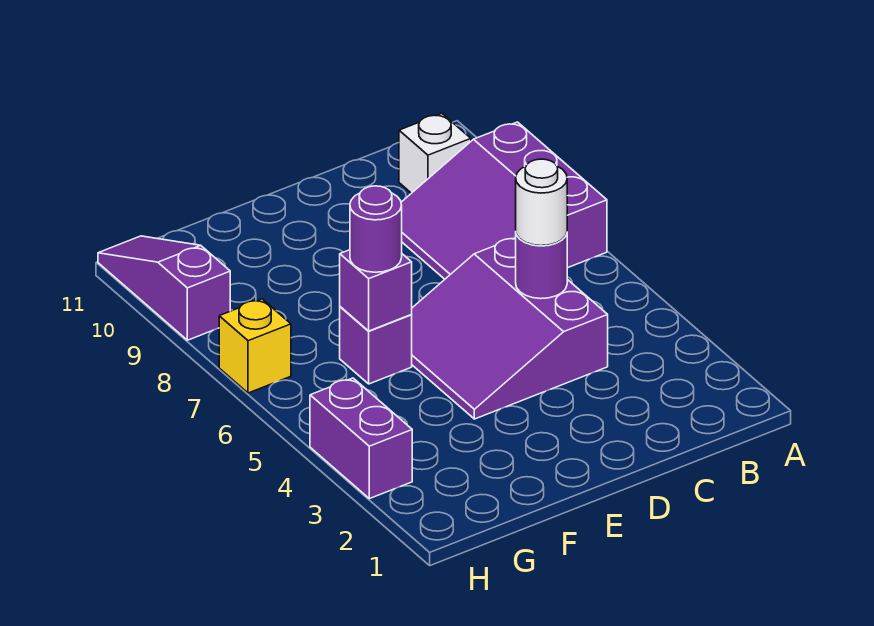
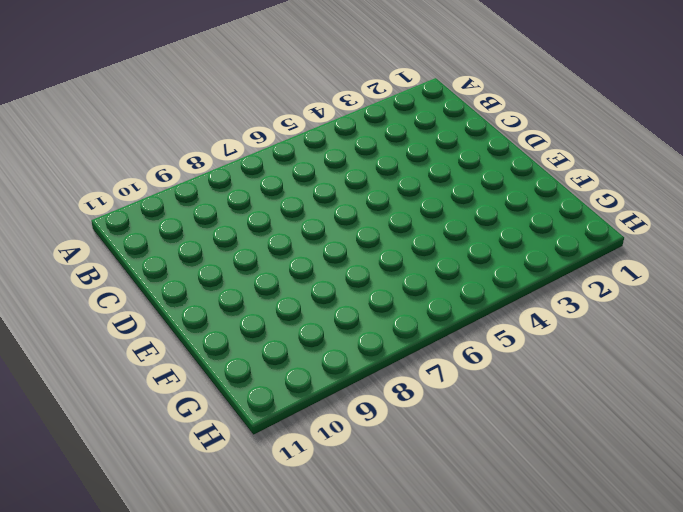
none -> purple 3x3 slope [401,122,607,279]
none -> white 1x1 brick [399,114,471,193]

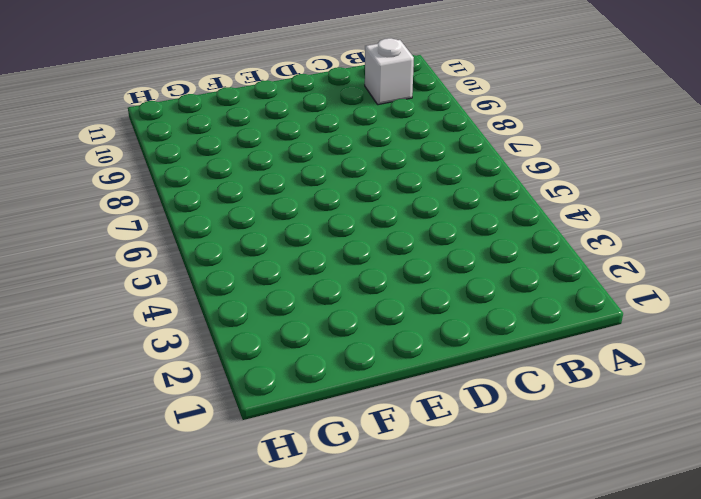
none -> purple 3x3 slope [401,122,607,279]
none -> purple 3x3 slope [411,238,608,419]

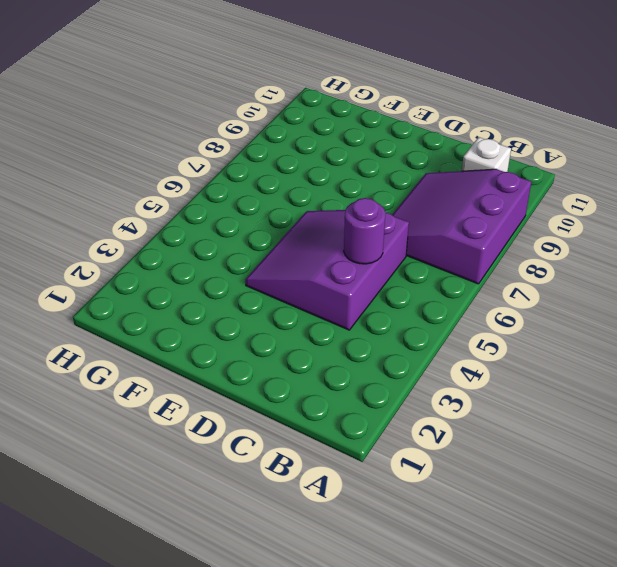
none -> purple 1x1 brick [340,307,412,384]
none -> purple 1x2 brick [310,378,412,499]

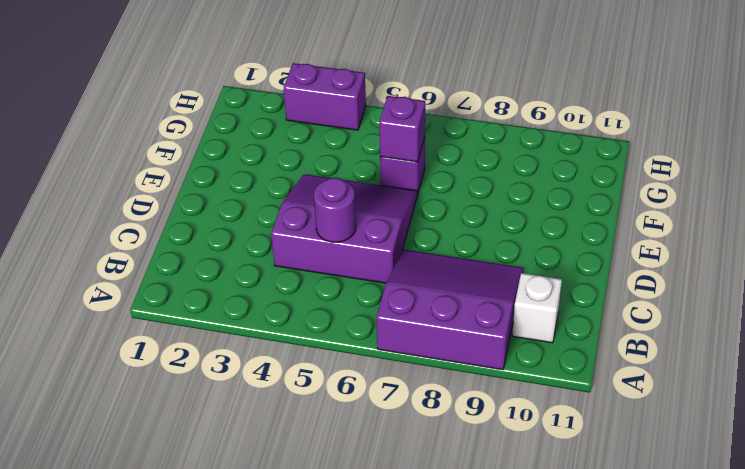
none -> yellow 1x1 brick [219,299,291,393]
none -> purple 1x3 slope [98,236,230,340]

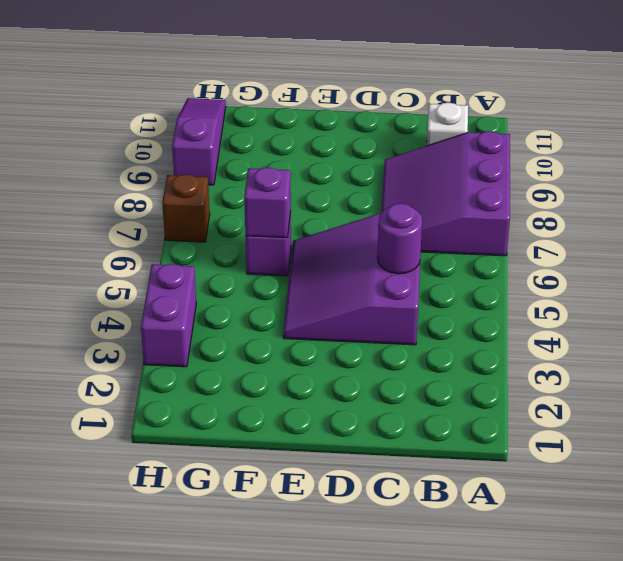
brown 1x1 brick [162,174,210,242] -> yellow 1x1 brick [219,299,291,393]
none -> white 1x1 round brick [516,159,567,246]
none -> purple 1x1 round brick [350,186,402,272]

